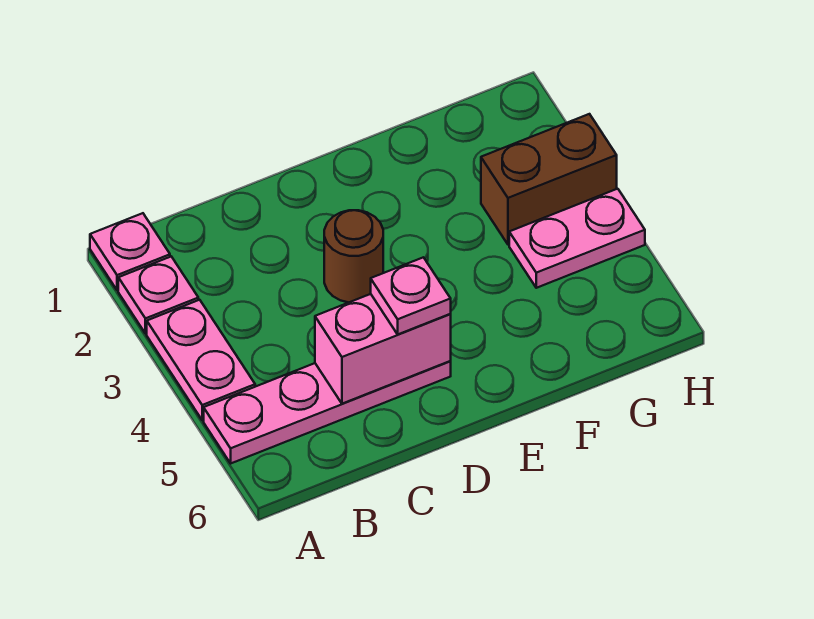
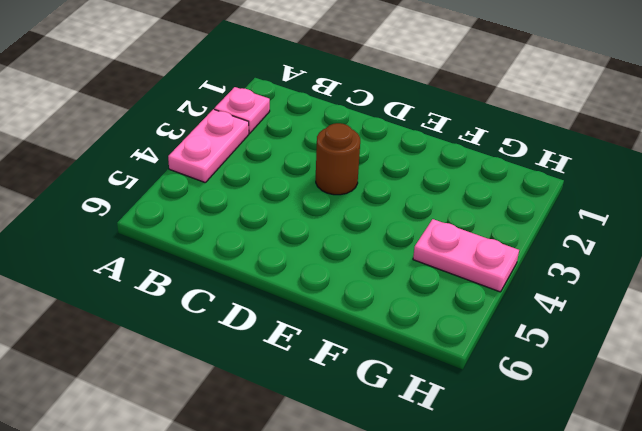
none -> pink 1x1 plate [90,213,170,290]
none -> pink 1x4 plate [204,361,451,463]

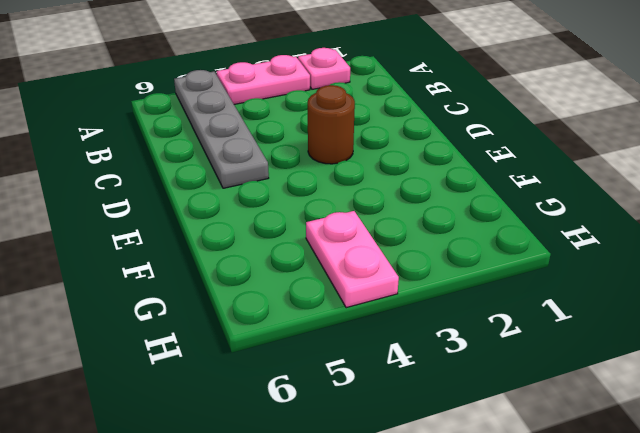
grey 1x4 plate [174,70,269,188] -> pink 1x4 plate [204,361,451,463]
none -> pink 1x1 plate [90,213,170,290]
none -> brown 1x2 brick [481,114,617,245]

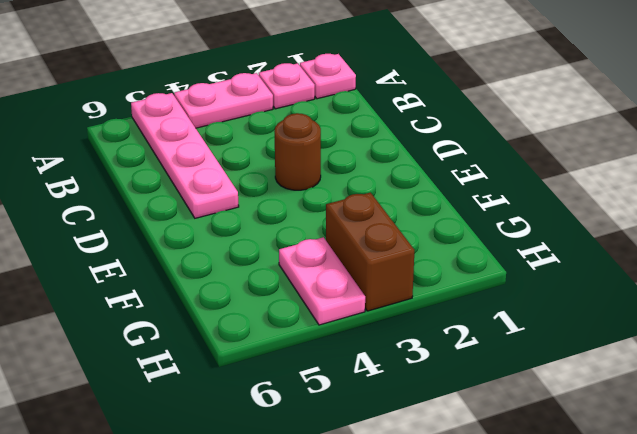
none -> pink 1x2 brick [315,294,451,404]
none -> pink 1x1 plate [371,257,451,334]

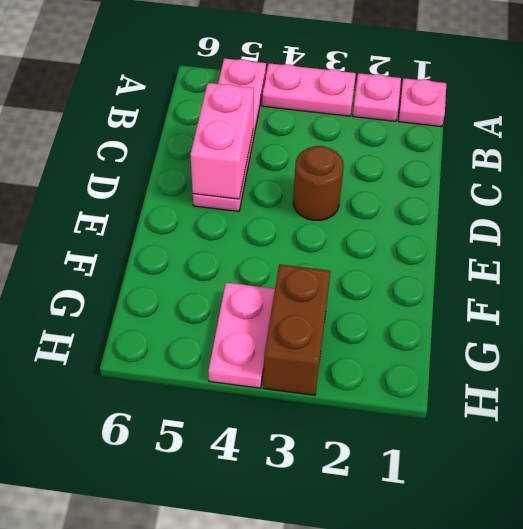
none -> pink 1x1 plate [371,257,451,334]

